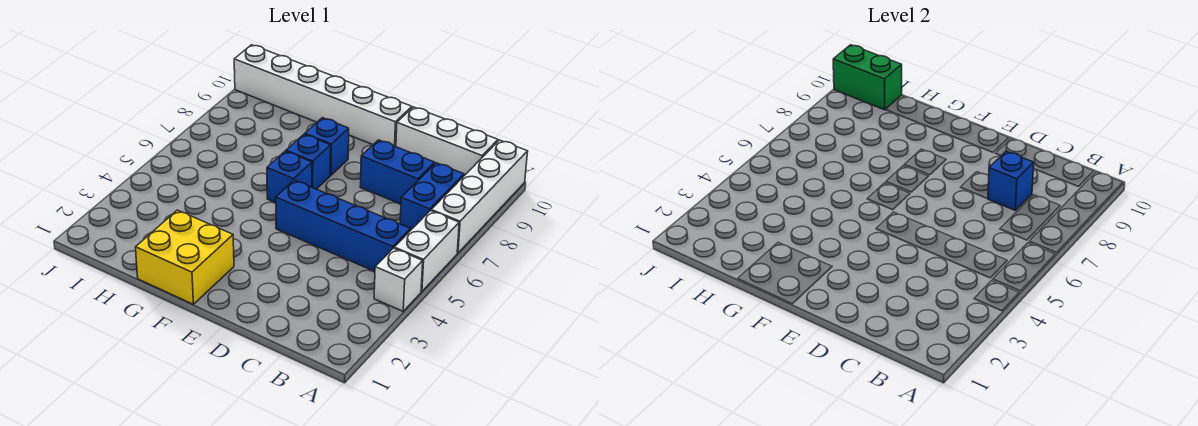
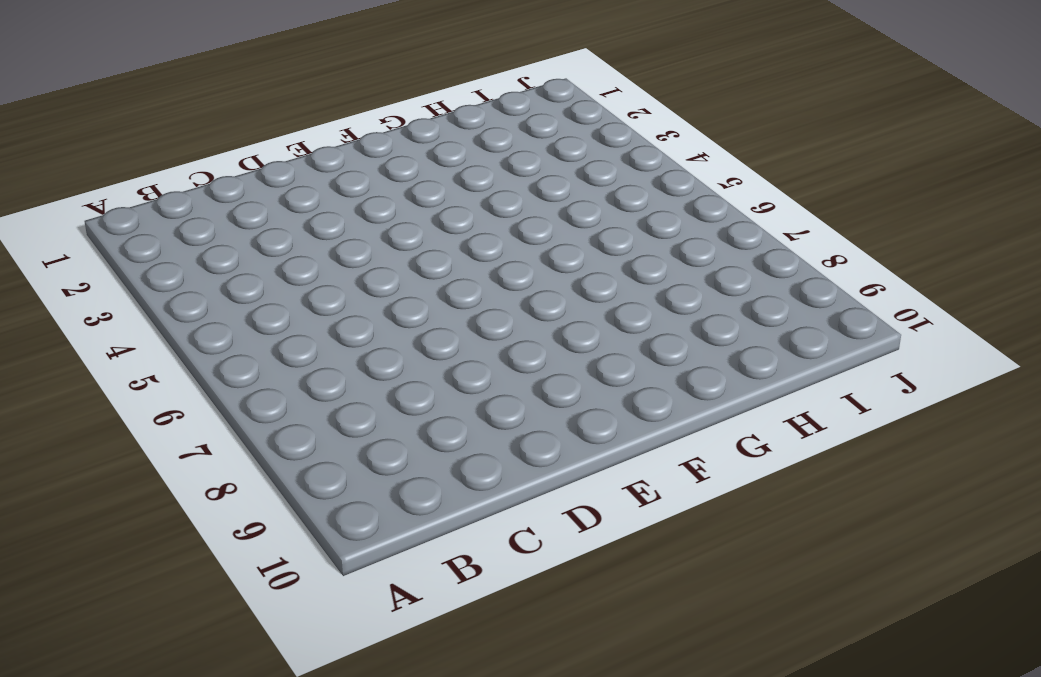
none -> white 1x1 brick [374,248,423,311]
none -> white 1x2 brick [394,211,459,292]
none -> white 1x4 brick [431,140,528,253]

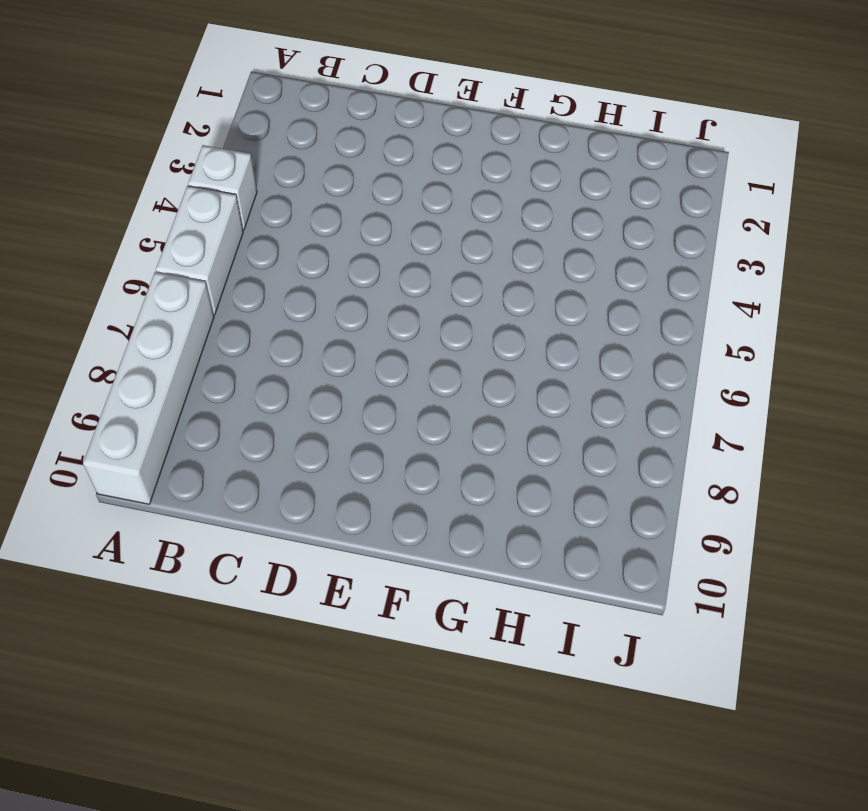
none -> blue 1x4 brick [276,180,411,271]
none -> blue 1x2 brick [400,163,464,230]
none -> white 1x3 brick [396,107,498,176]

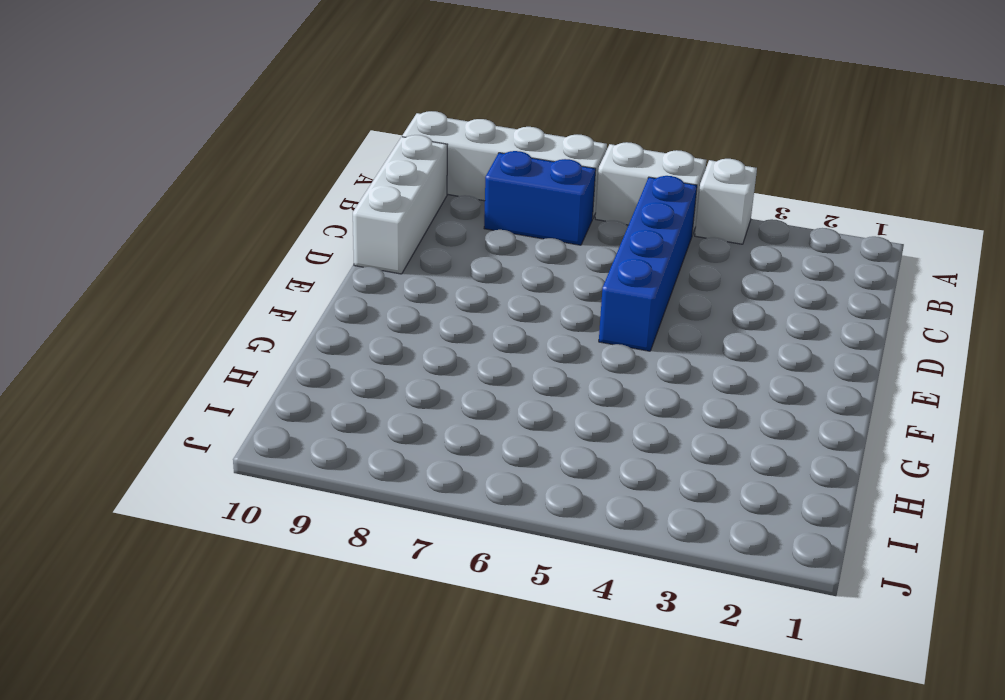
none -> blue 1x2 brick [360,140,435,204]
none -> white 1x6 brick [234,45,412,147]
none -> yellow 2x2 brick [136,210,234,304]

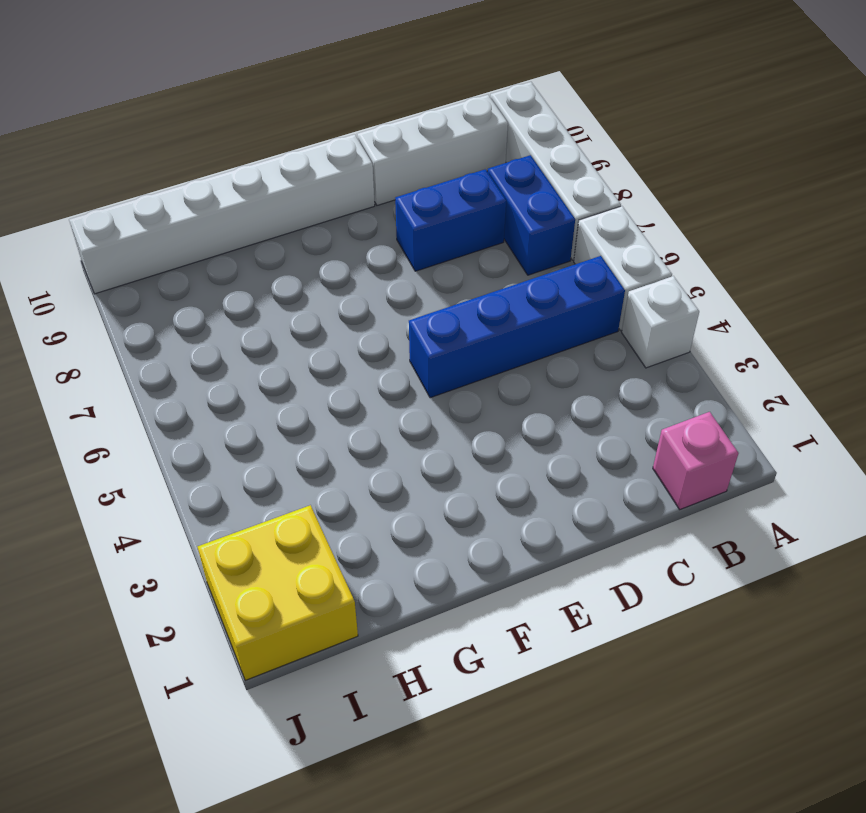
pink 1x1 brick [653,412,739,509] -> none
yellow 2x2 brick [198,505,358,680] -> yellow 2x2 brick moved to [136,210,234,304]
none -> blue 1x1 brick [267,151,312,203]
none -> blue 1x1 brick [286,134,331,189]
none -> blue 1x1 brick [305,118,349,175]

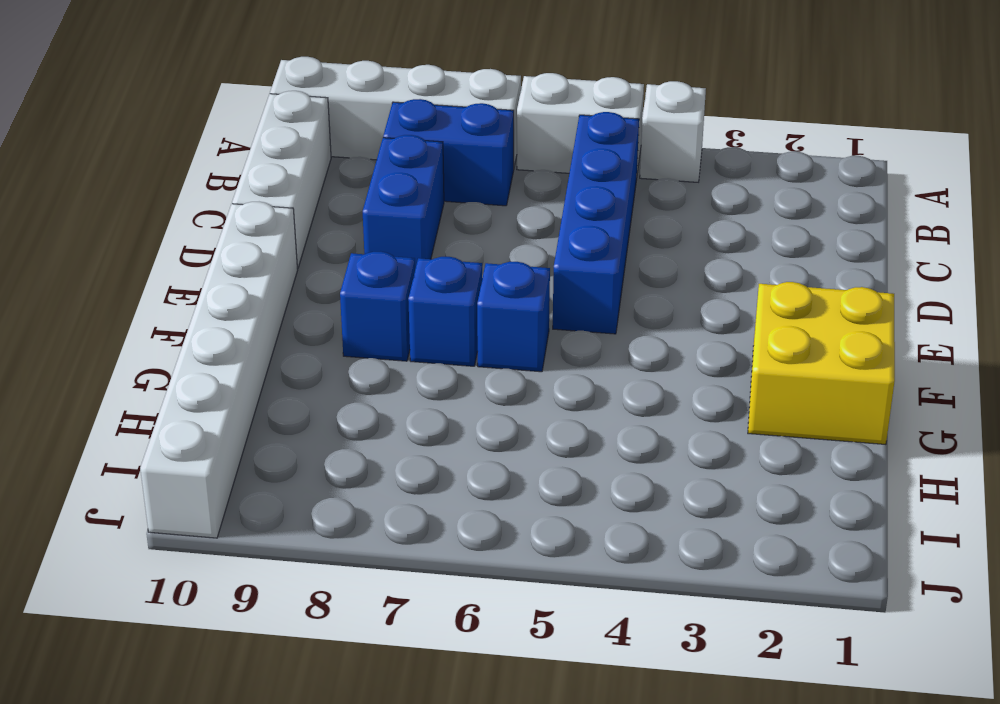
none -> blue 1x1 brick [988,151,1034,210]
none -> green 1x2 brick [833,45,902,110]

